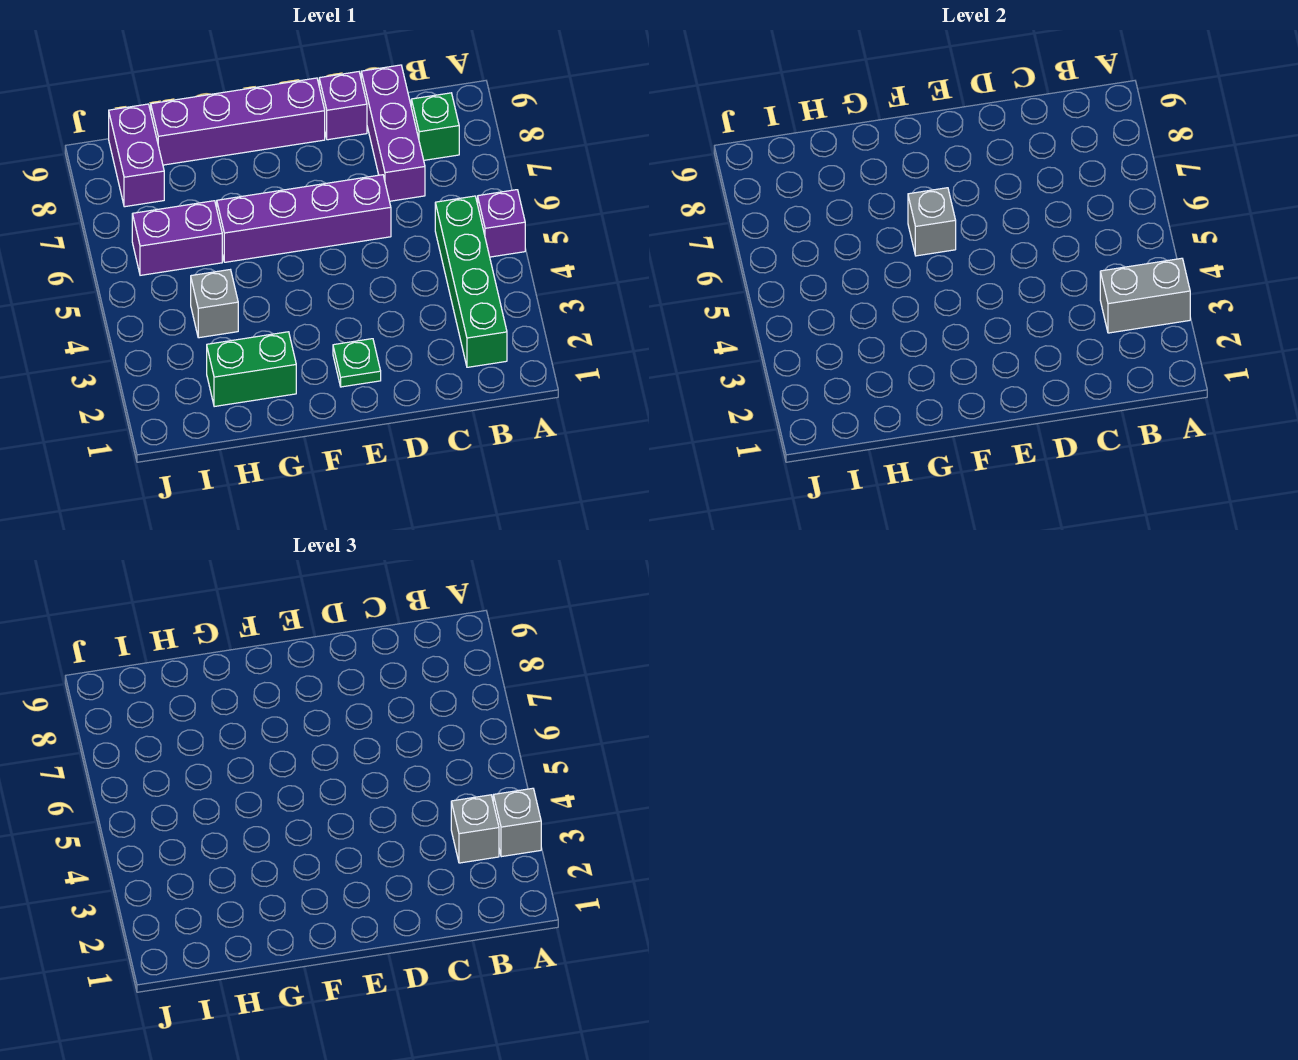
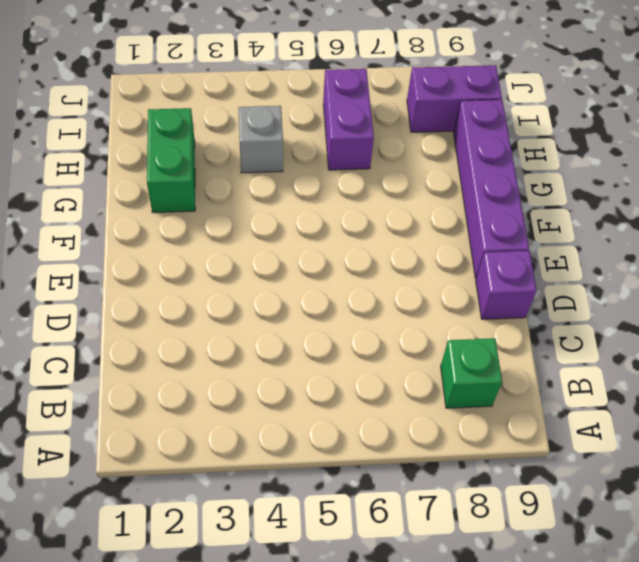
none -> purple 1x1 brick [478,190,525,257]
none -> green 1x4 brick [435,196,507,367]
none -> purple 1x3 brick [361,65,425,201]

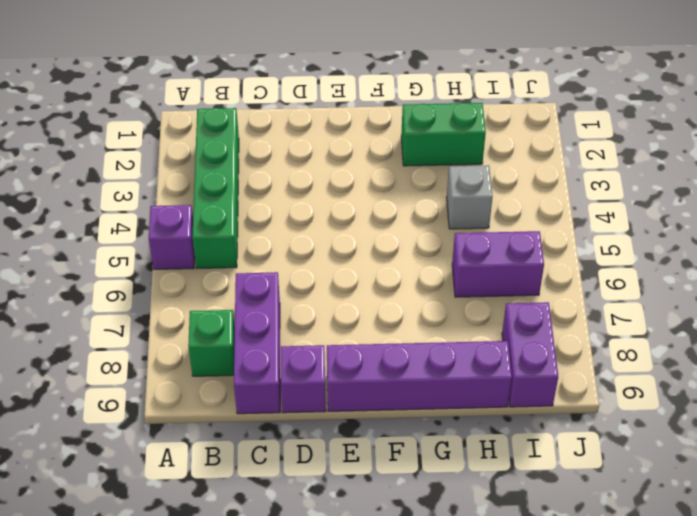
none -> purple 1x4 brick [217,175,391,262]
none -> green 1x1 plate [333,339,381,387]
none -> grey 1x2 brick [1100,258,1190,333]

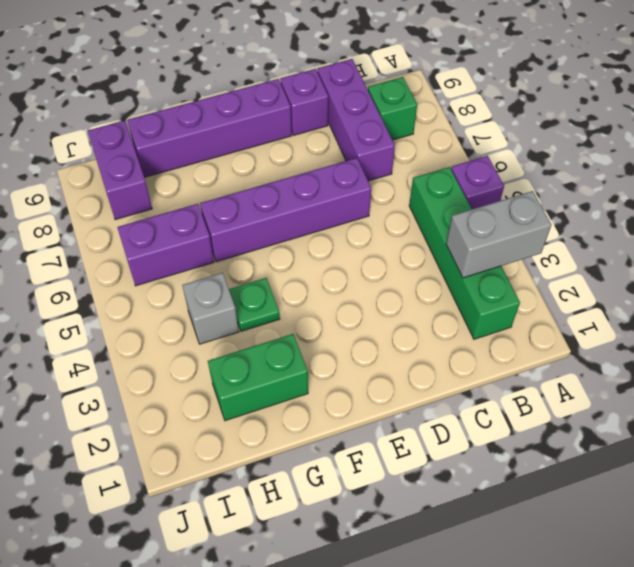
green 1x1 plate [229,278,280,331] -> green 1x1 plate moved to [333,339,381,387]
none -> grey 1x1 brick [908,188,956,256]
none -> grey 1x1 brick [493,788,541,857]
none -> grey 1x1 brick [451,795,499,863]

